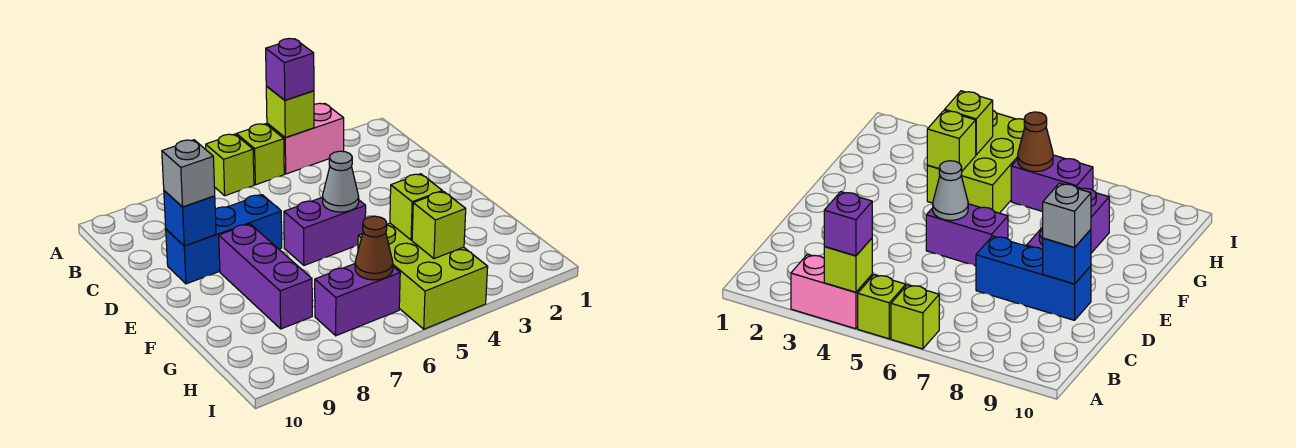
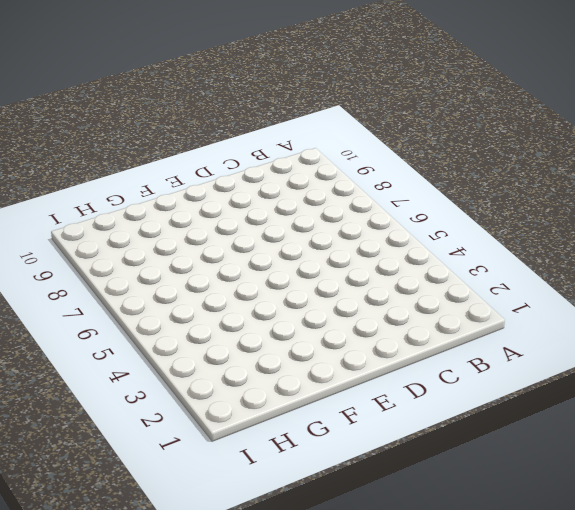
none -> pink 1x2 brick [267,103,344,174]
none -> lime 1x1 brick [237,124,284,185]
none -> lime 1x1 brick [206,134,254,196]

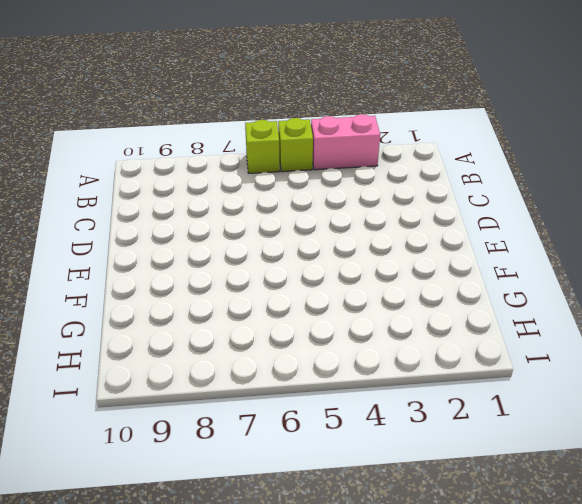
none -> blue 1x3 brick [166,195,282,284]
none -> purple 1x2 brick [284,197,366,265]
none -> purple 1x3 brick [219,224,312,329]

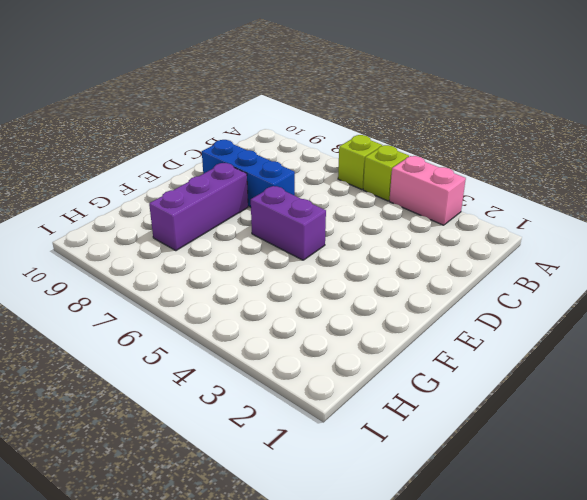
none -> lime 2x3 brick [358,223,488,329]
none -> purple 1x2 brick [315,264,400,336]
none -> lime 1x1 brick [266,86,314,138]

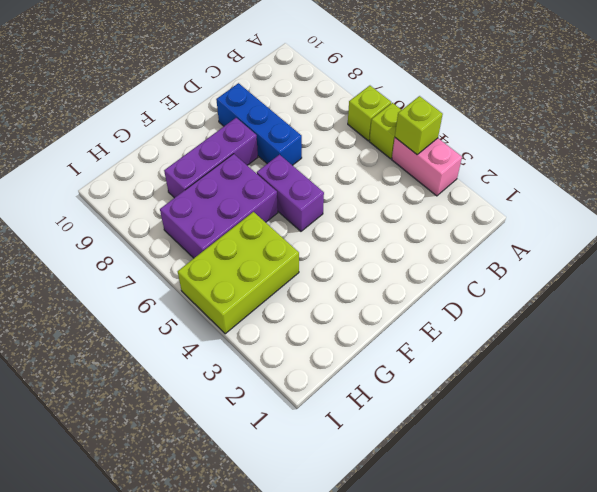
purple 2x3 brick [160,154,278,258] -> purple 1x2 brick [315,264,400,336]
none -> blue 1x1 brick [164,191,216,246]
none -> grey 1x1 cone [323,151,359,212]
none -> lime 1x1 brick [390,174,442,240]

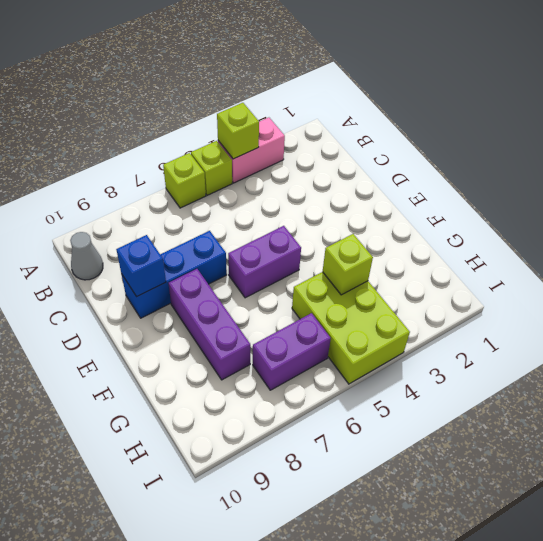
grey 1x1 cone [70,232,103,280] -> grey 1x1 cone moved to [323,151,359,212]
none -> lime 1x1 brick [412,191,466,259]
none -> brown 1x1 cone [355,216,393,280]
none -> purple 1x1 brick [266,39,314,100]

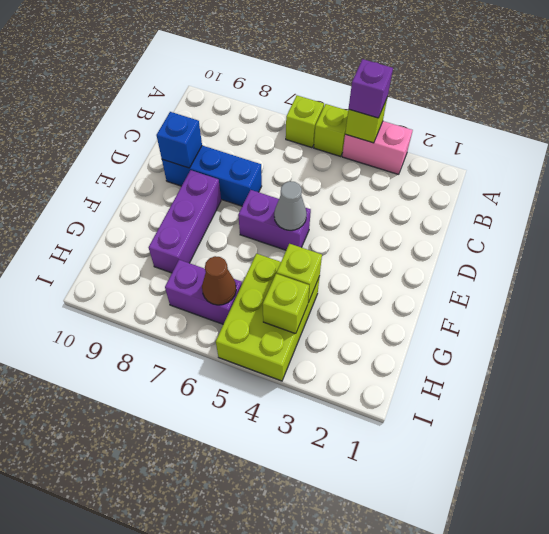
none -> grey 1x1 brick [162,140,215,207]

